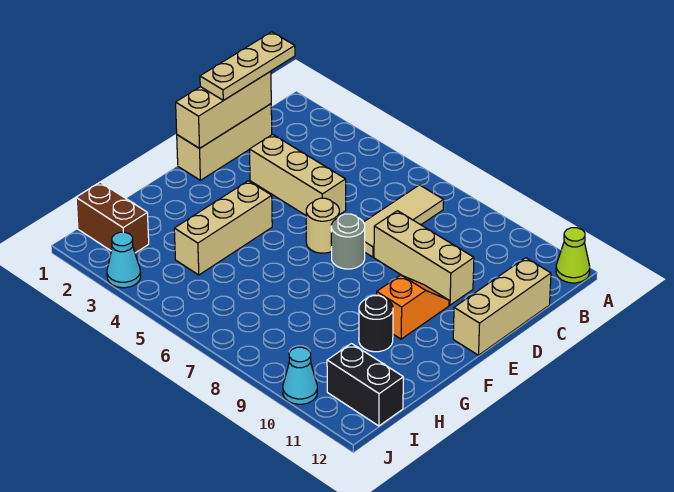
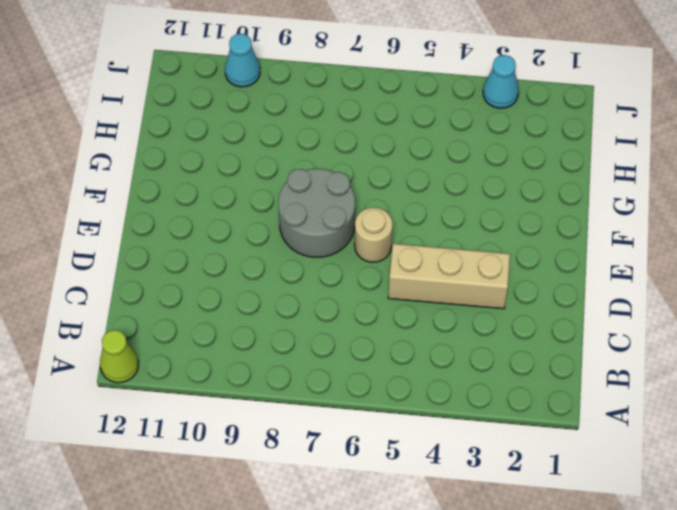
grey 2x2 round brick [279,169,355,257] -> grey 1x1 round brick [331,214,365,269]
none -> tan 1x3 tile [364,185,444,257]
none -> tan 1x3 brick [177,104,272,180]
none -> tan 1x3 brick [453,258,551,355]

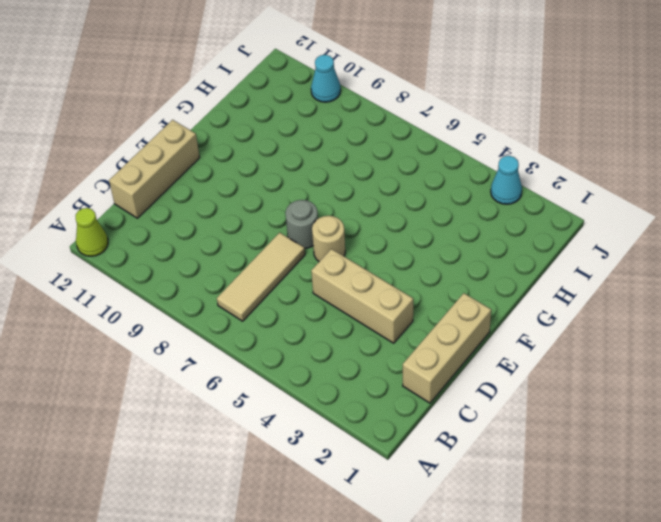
none -> tan 1x3 brick [374,211,474,305]
none -> orange 1x2 slope [377,275,449,339]
none -> tan 1x3 brick [174,181,272,275]

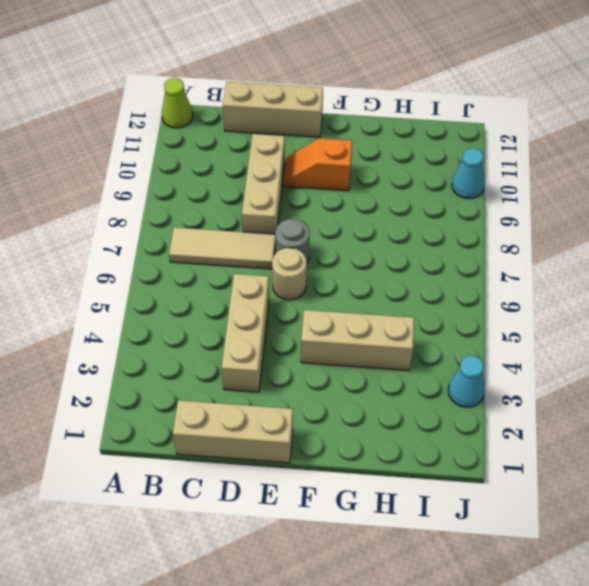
none -> black 1x1 round brick [359,295,393,352]
none -> brown 1x2 brick [76,182,149,253]
none -> black 1x2 brick [327,344,403,426]

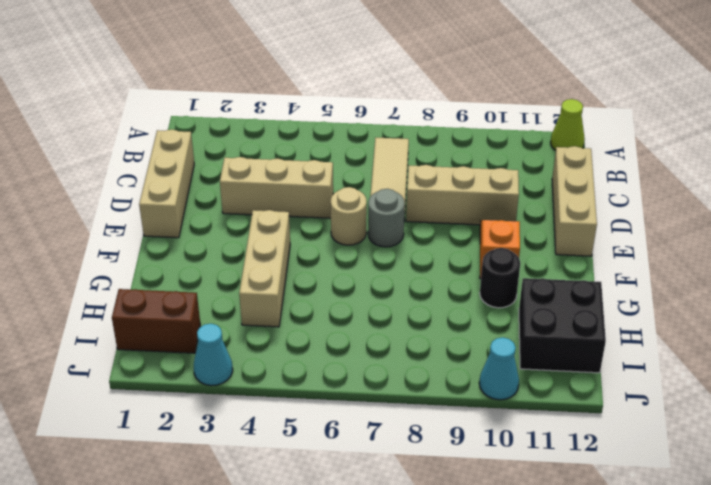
black 2x2 brick [519,278,606,373] -> black 1x2 brick [327,344,403,426]
none -> tan 1x3 brick [176,71,271,148]
none -> tan 1x3 plate [200,32,295,100]

